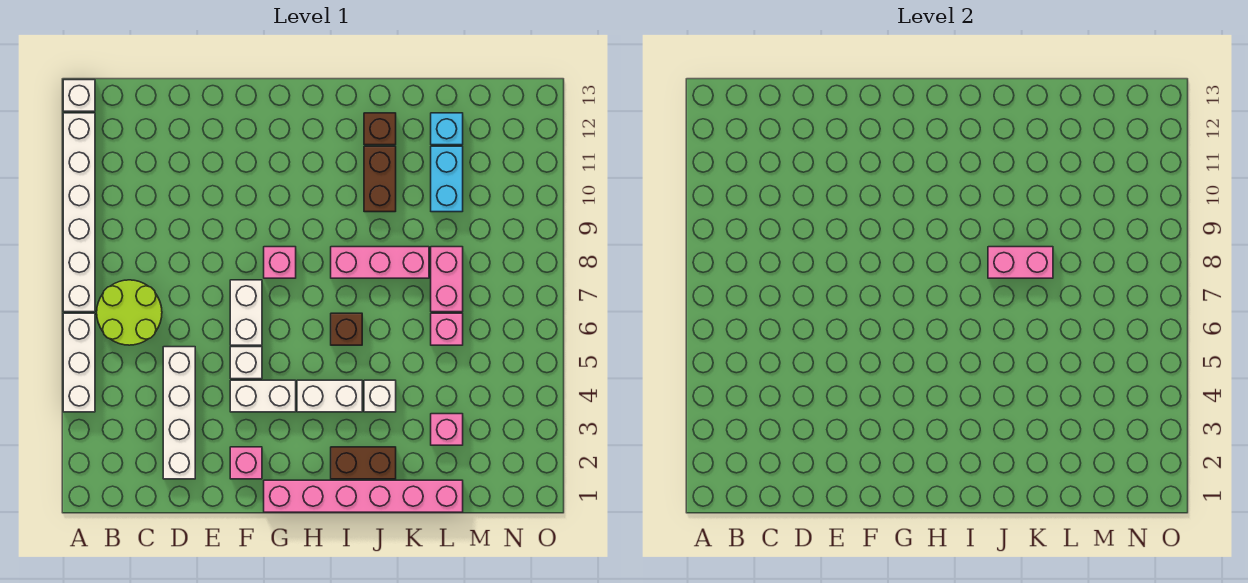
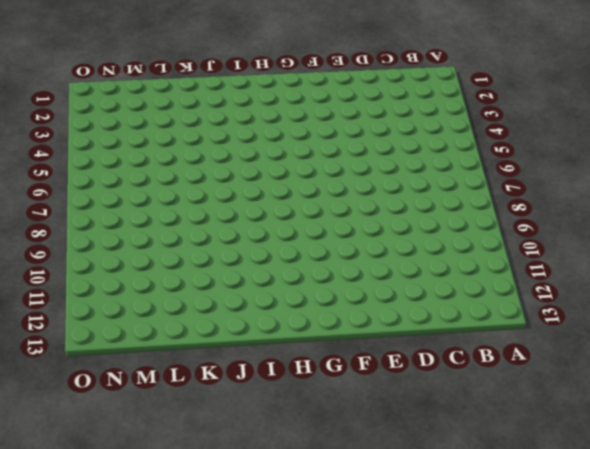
none -> white 1x3 brick [63,313,95,412]
none -> white 1x6 brick [63,113,95,312]
none -> white 1x1 brick [63,80,95,111]

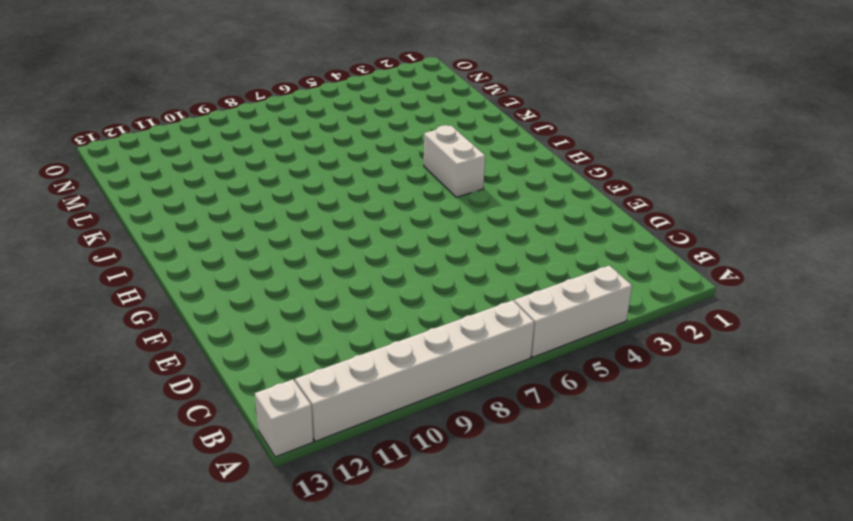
none -> lime 2x2 round brick [97,280,162,345]
none -> white 1x4 brick [163,347,195,479]
none -> pink 1x1 brick [230,447,262,479]

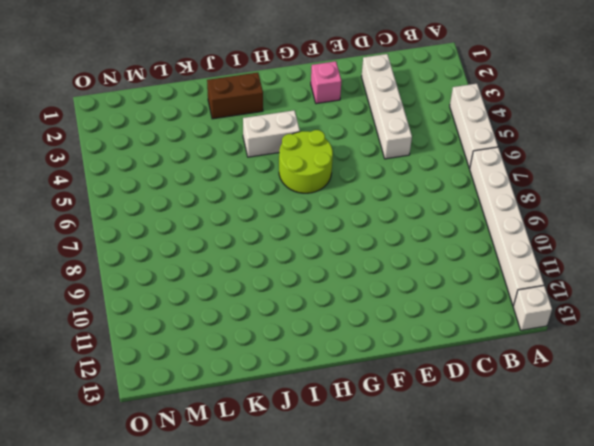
lime 2x2 round brick [279,130,333,193] -> lime 2x2 round brick moved to [97,280,162,345]
none -> white 1x2 brick [230,380,296,412]
none -> white 1x1 brick [230,347,262,379]
none -> white 1x2 brick [230,280,262,345]

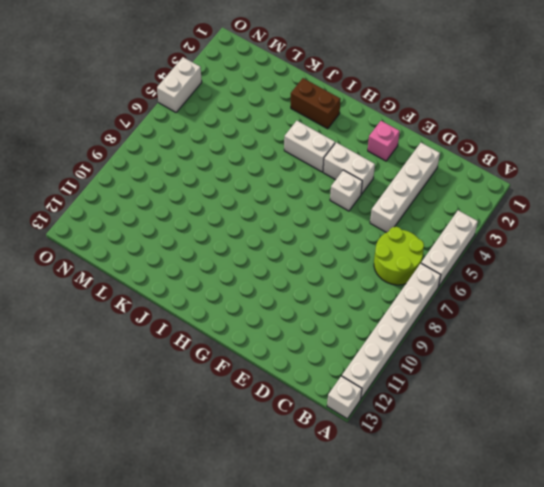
white 1x2 brick [157,57,202,112] -> white 1x2 brick moved to [230,280,262,345]
none -> pink 1x6 brick [264,480,463,512]
none -> pink 1x1 brick [264,247,296,278]
none -> brown 1x1 brick [331,313,362,345]

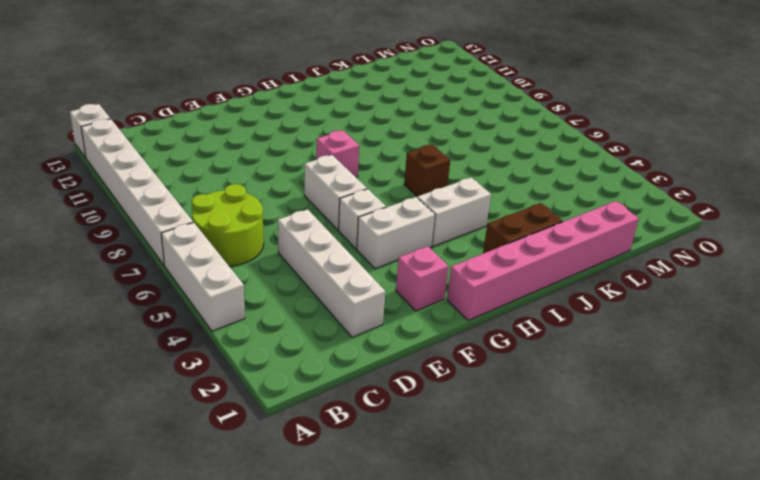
none -> pink 1x3 brick [331,247,429,278]
none -> white 1x1 brick [364,380,396,412]
none -> brown 1x2 brick [364,146,396,212]

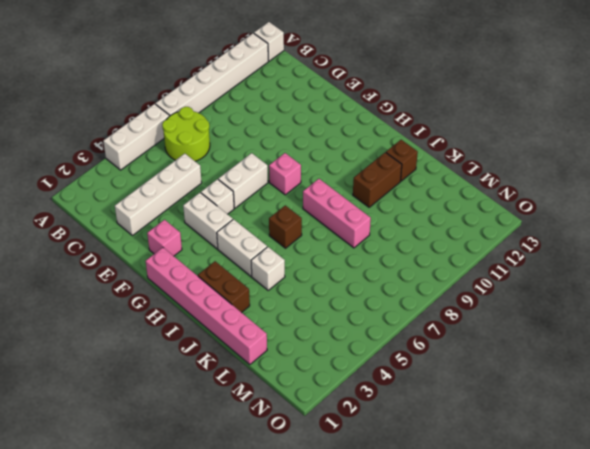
none -> pink 1x1 brick [431,414,463,445]
none -> pink 1x1 brick [431,313,463,345]
none -> pink 1x2 brick [431,247,463,312]

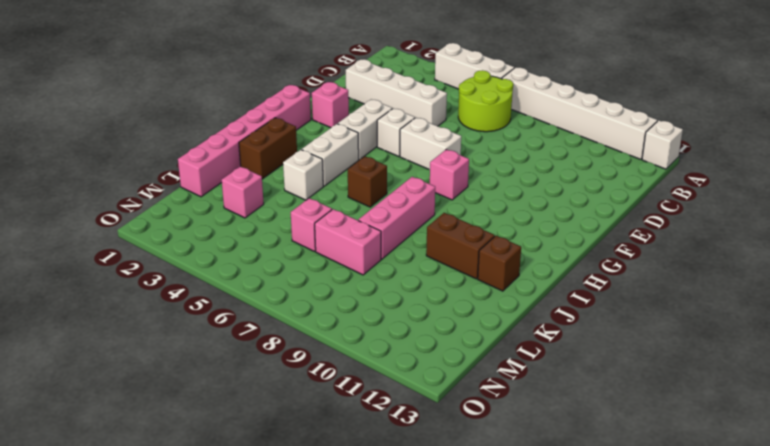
none -> cyan 1x2 brick [431,146,463,212]
none -> cyan 1x1 brick [431,113,463,145]
none -> pink 1x2 brick [988,247,1053,278]

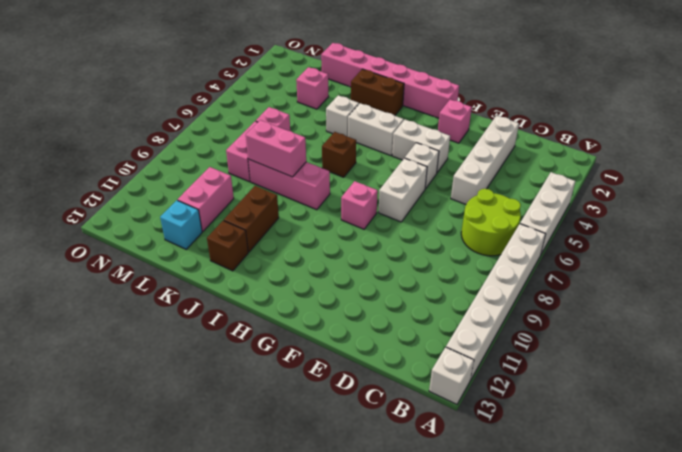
pink 1x2 brick [178,167,234,232] -> cyan 1x2 brick [431,146,463,212]

